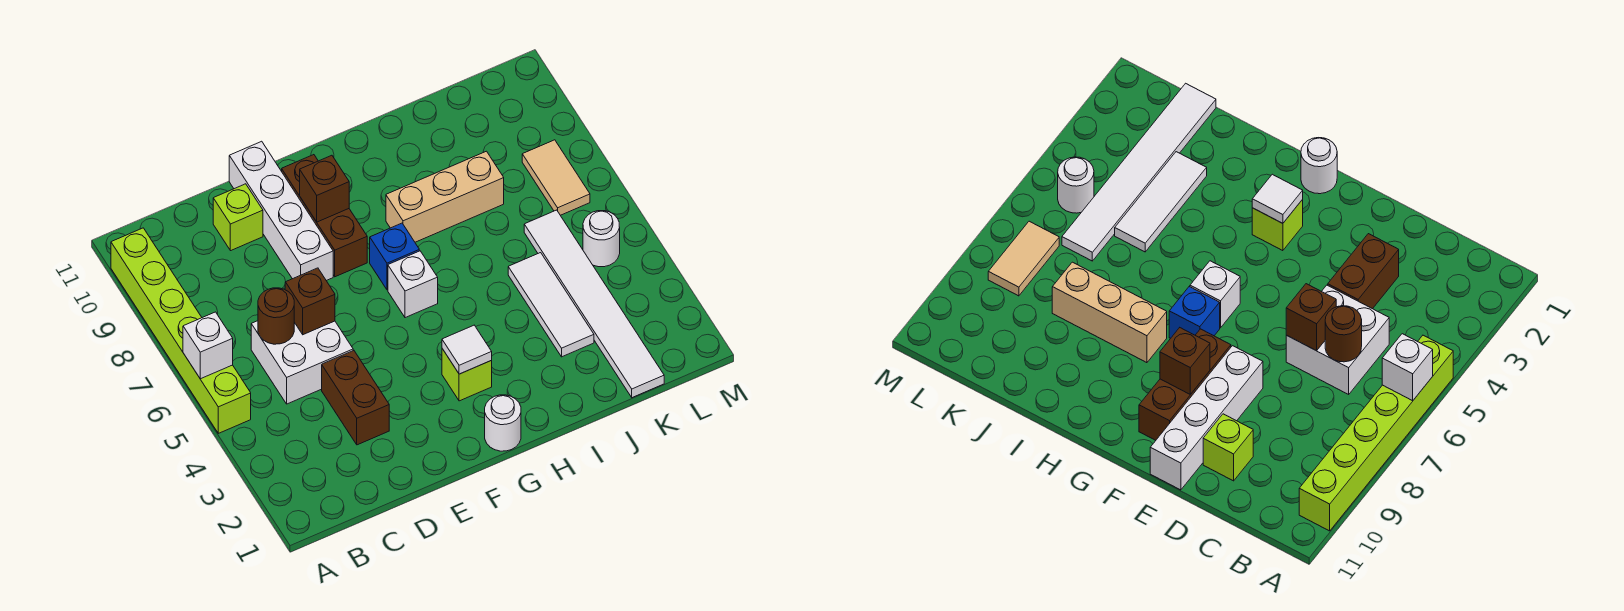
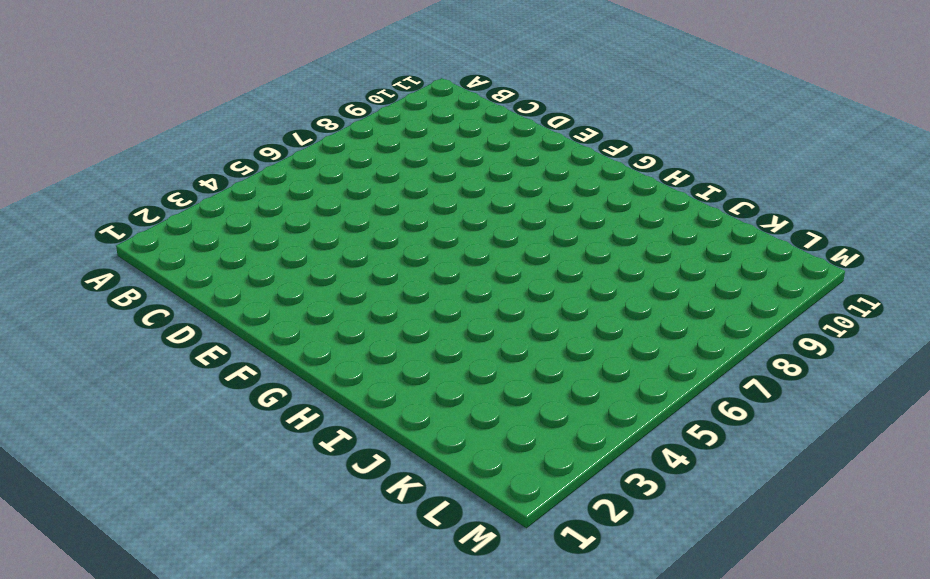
none -> lime 1x6 brick [111,228,251,433]
none -> white 2x2 brick [251,321,353,404]
none -> brown 1x2 brick [322,350,389,445]

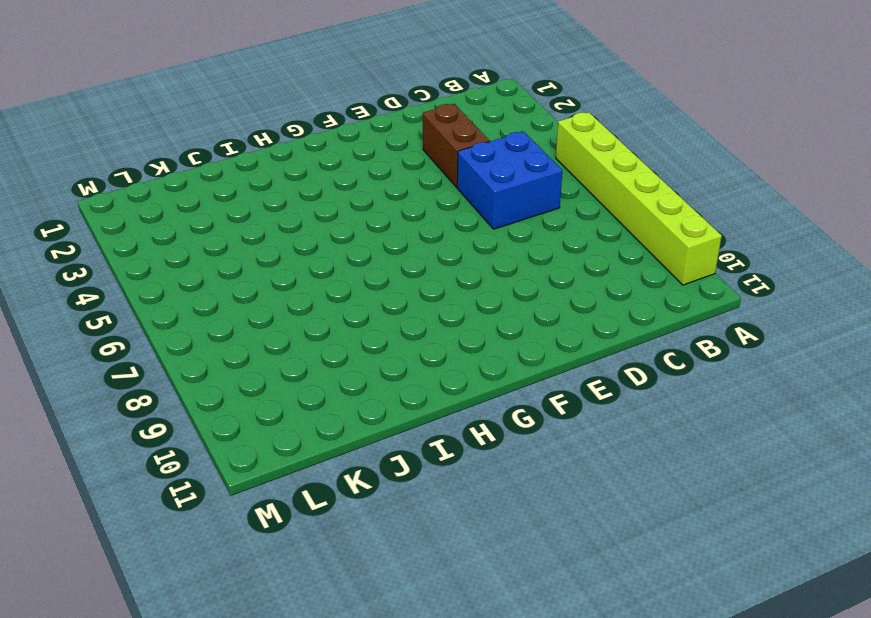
blue 2x2 brick [457,132,562,229] -> white 2x2 brick [251,321,353,404]
none -> lime 1x1 brick [213,184,263,251]
none -> white 1x4 brick [229,141,333,281]
none -> brown 1x3 brick [282,155,367,277]

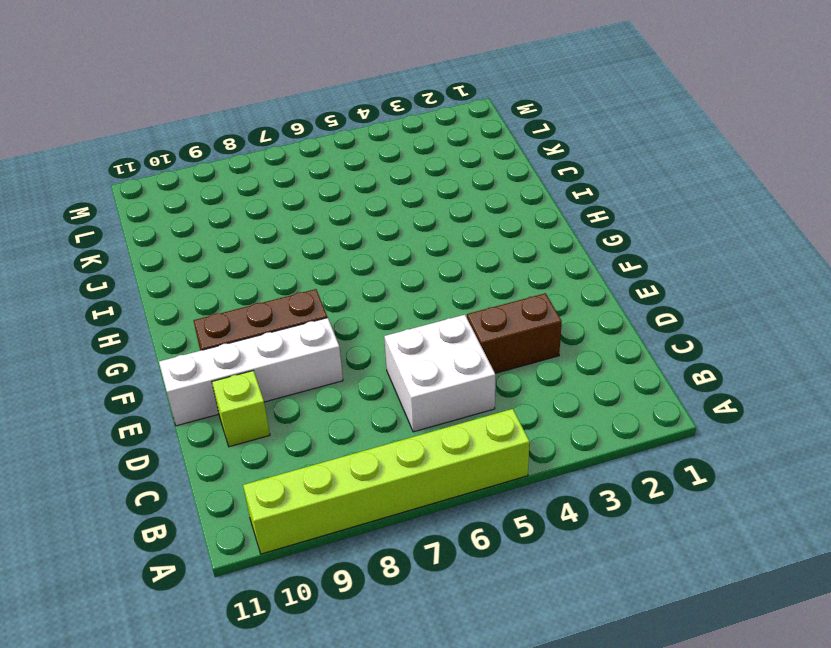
none -> white 1x1 round brick [485,395,521,451]
none -> lime 1x1 brick [442,349,492,401]
none -> white 1x1 brick [388,251,438,318]

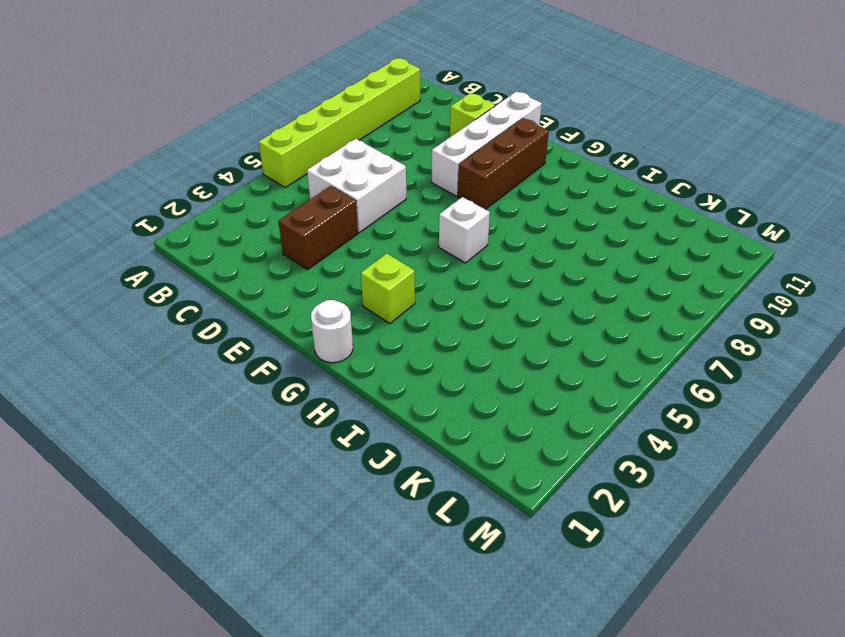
none -> blue 1x1 brick [370,223,419,290]
none -> tan 1x3 brick [386,151,504,242]
none -> white 1x3 tile [508,253,594,357]

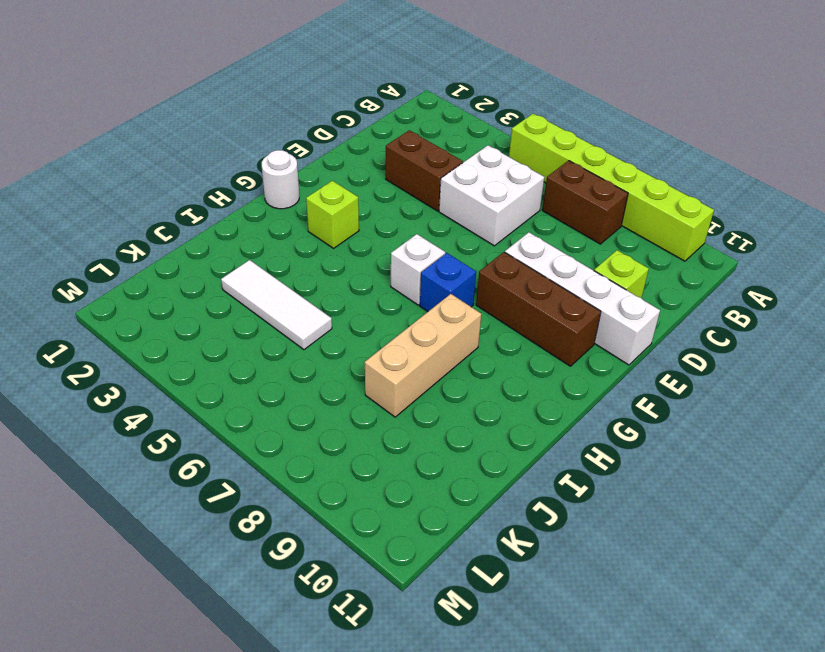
brown 1x2 brick [542,161,628,244] -> none
none -> white 1x6 tile [524,210,664,398]
none -> white 1x1 round brick [583,211,620,267]
none -> tan 1x2 tile [522,140,590,215]

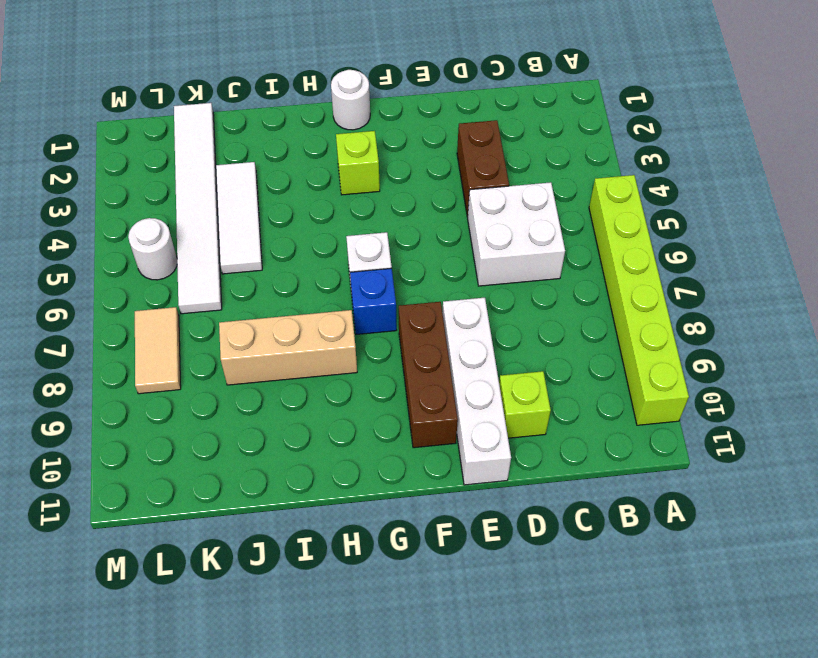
none -> white 1x1 brick [183,312,233,379]
none -> brown 1x1 round brick [258,288,294,344]
none -> brown 1x1 brick [285,268,335,335]

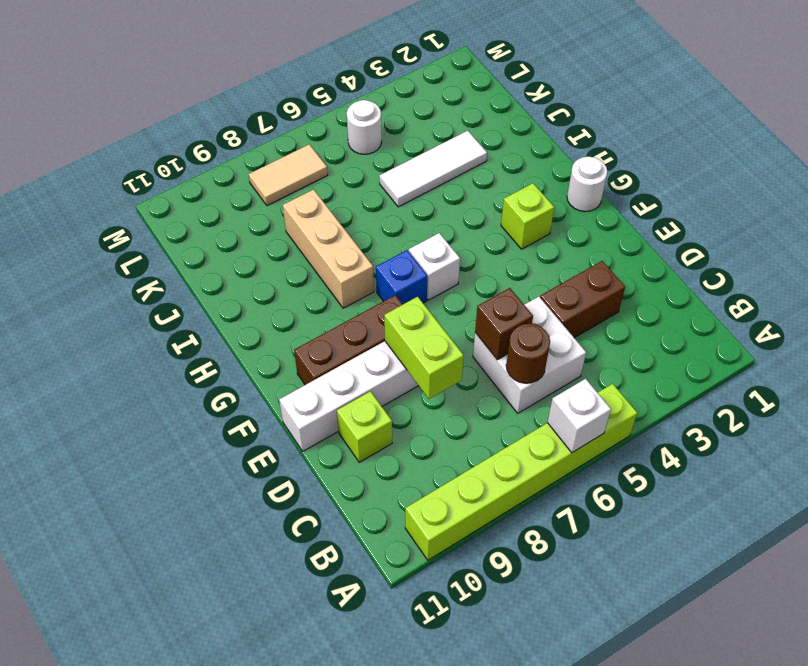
lime 1x2 brick [384,297,464,399] -> none
none -> white 1x6 tile [524,210,664,398]
none -> brown 1x1 brick [300,155,349,222]
none -> white 1x1 tile [442,325,492,374]

